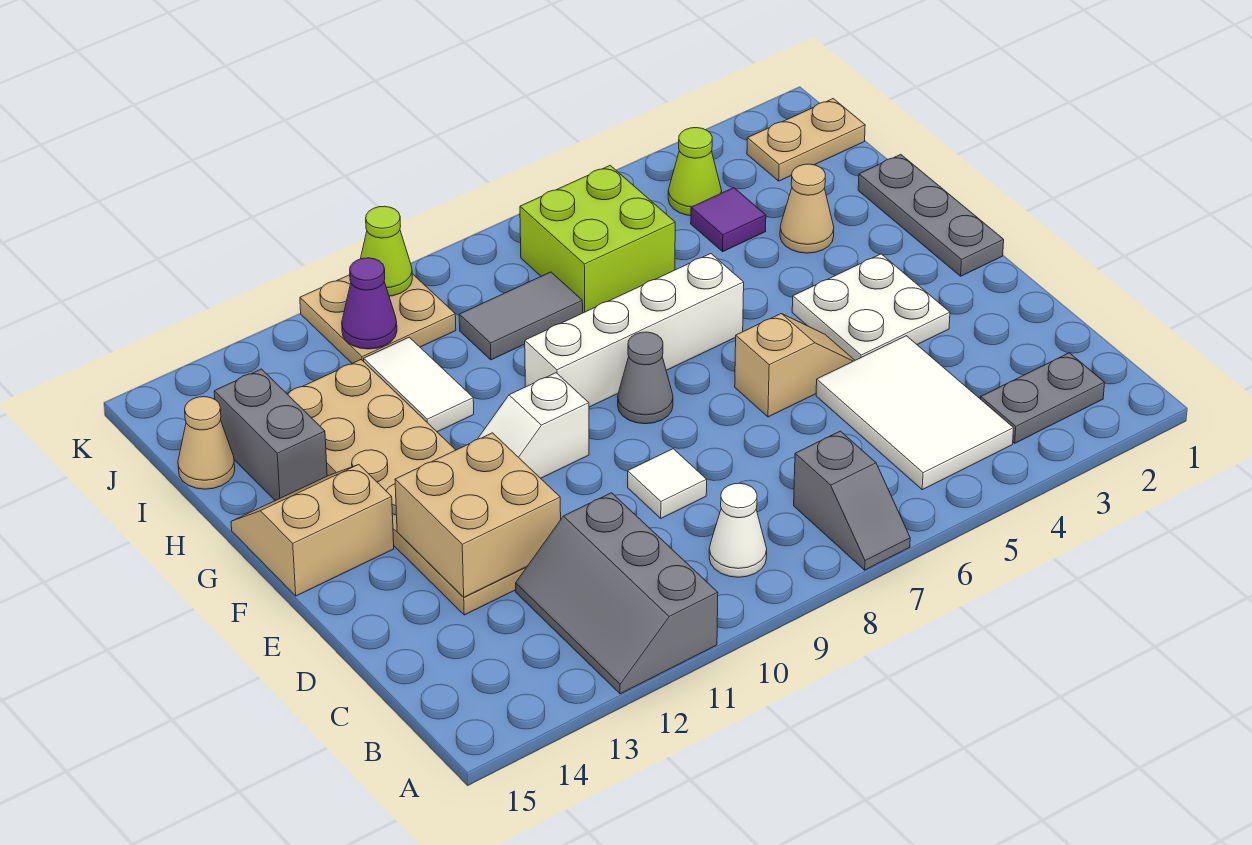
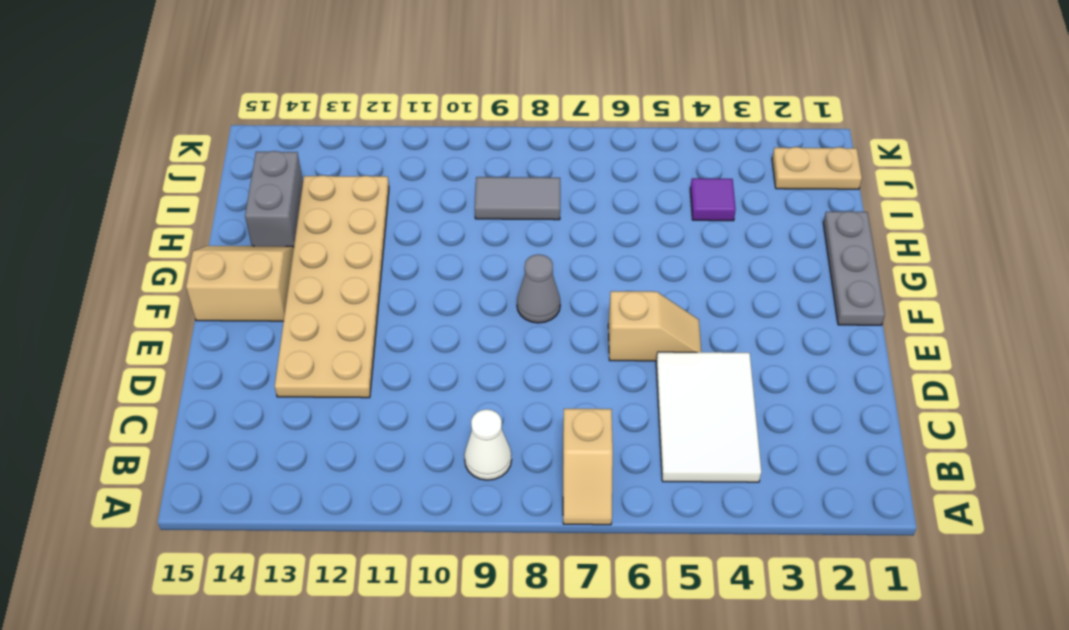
tan 1x2 slope [563,409,613,525] -> grey 1x2 slope [794,431,910,570]
none -> grey 2x3 slope [516,493,718,694]
none -> grey 1x2 plate [981,353,1105,443]
none -> white 1x1 tile [628,449,707,518]

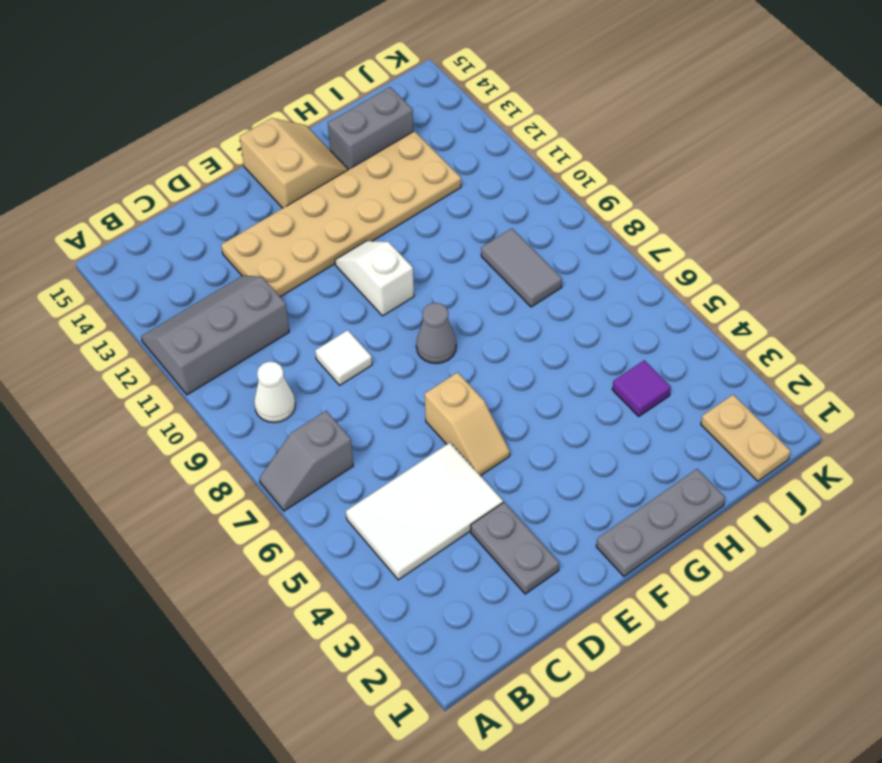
grey 1x2 plate [471,502,559,594] -> grey 1x2 plate moved to [981,353,1105,443]
none -> white 2x2 plate [792,254,950,360]
none -> white 1x4 brick [525,254,744,407]
none -> tan 1x1 cone [780,164,834,253]

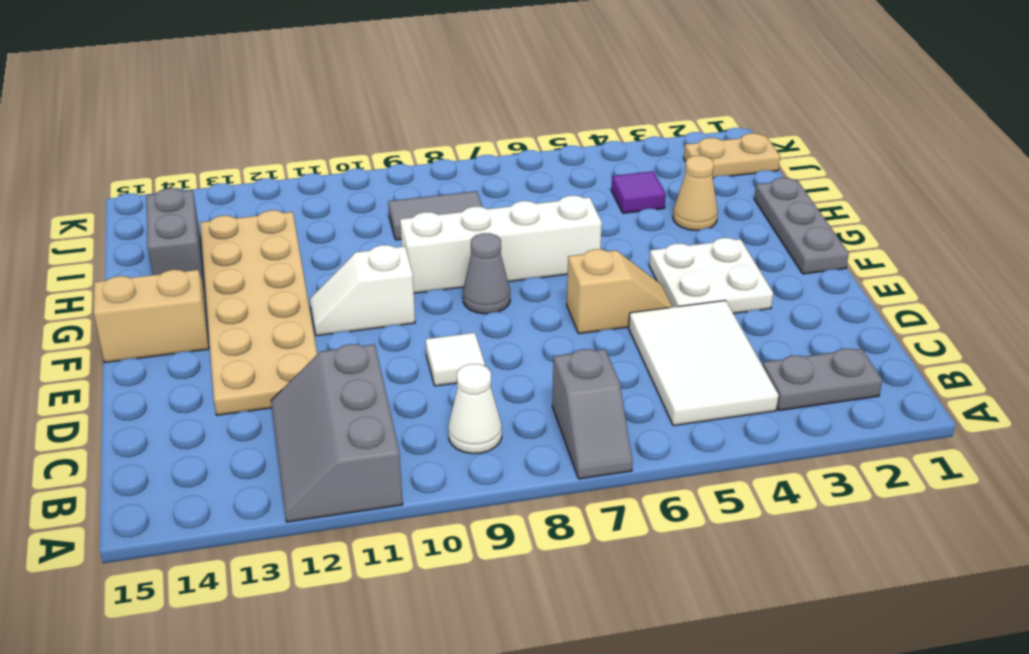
none -> white 1x2 tile [364,337,474,432]
none -> lime 2x2 brick [520,165,675,313]
none -> tan 1x1 cone [178,397,235,489]

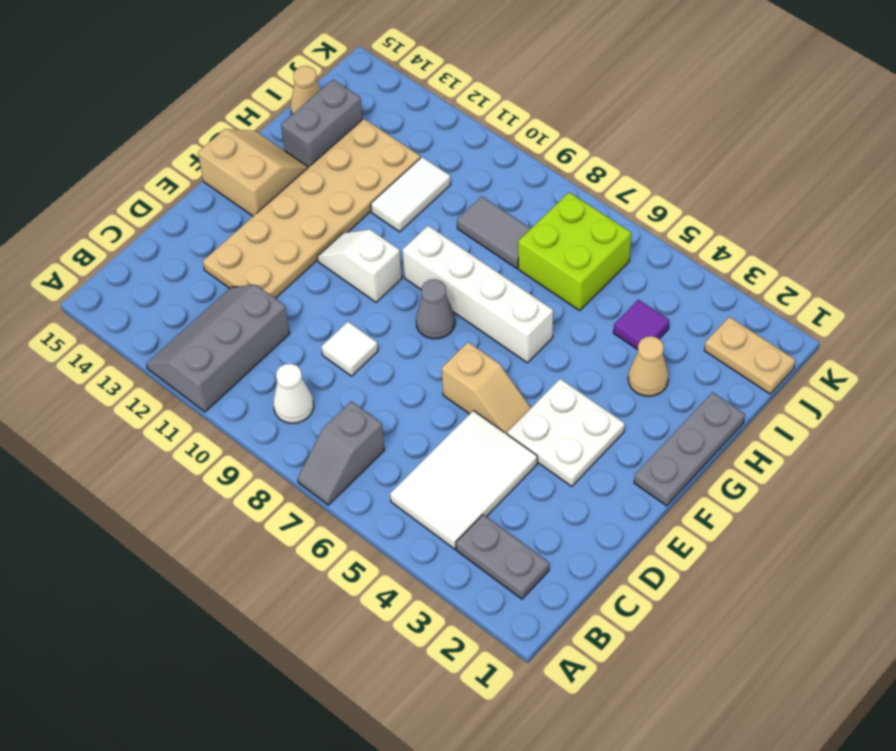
none -> lime 1x1 cone [668,128,722,216]
none -> tan 2x2 plate [300,274,456,363]
none -> tan 2x2 brick [395,433,561,597]

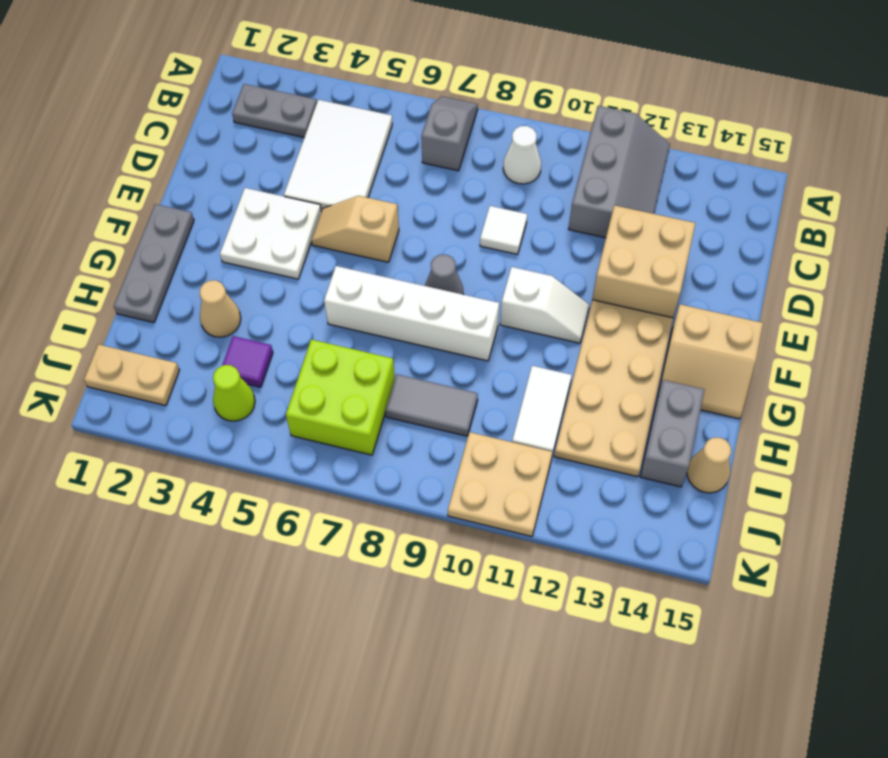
none -> purple 1x1 cone [342,258,397,349]
none -> lime 1x1 cone [360,206,412,296]

